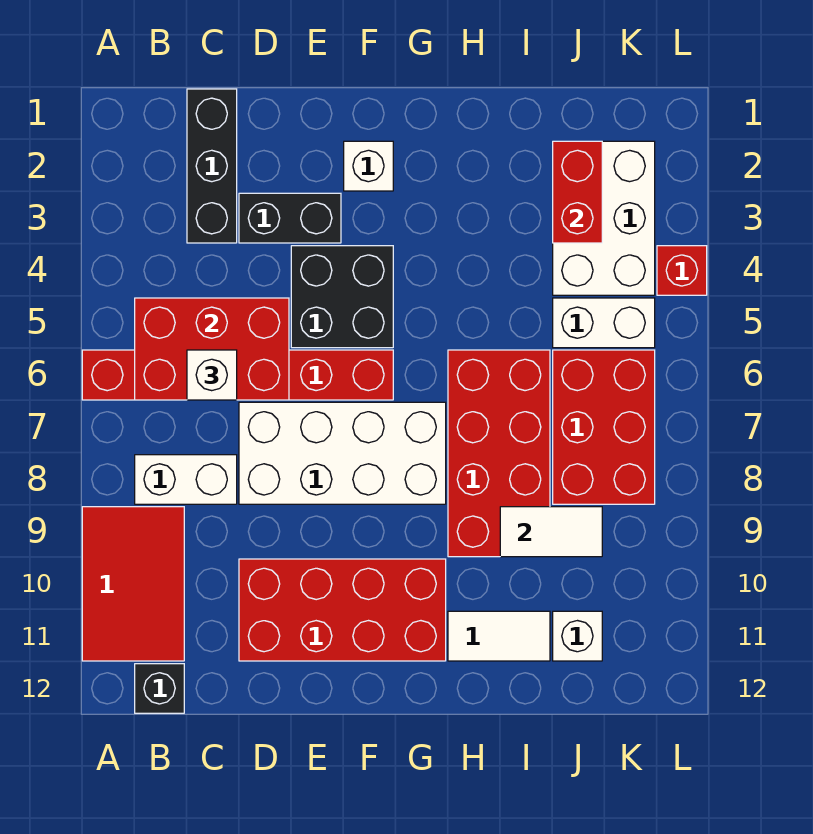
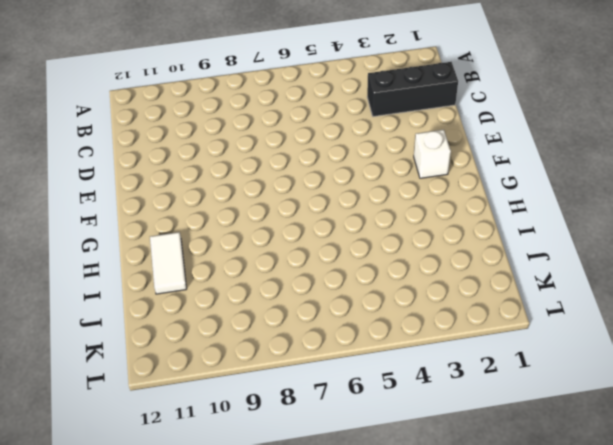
none -> red 1x6 brick [82,350,393,400]
none -> red 2x3 tile [82,507,184,661]
none -> white 1x2 brick [135,455,237,504]

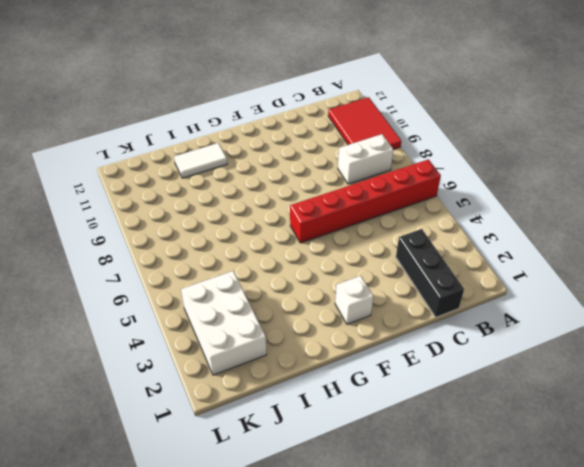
none -> black 1x1 brick [135,664,184,713]
none -> black 1x2 brick [239,193,341,243]
none -> white 2x4 brick [239,402,446,504]

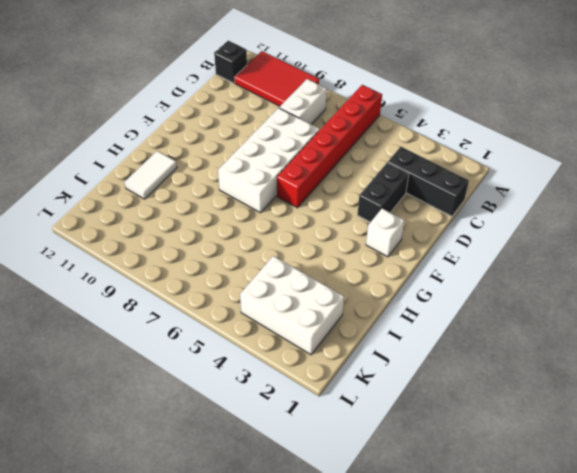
none -> red 2x4 brick [239,559,446,661]
none -> black 2x2 brick [291,246,393,348]
none -> red 2x4 brick [448,350,550,557]

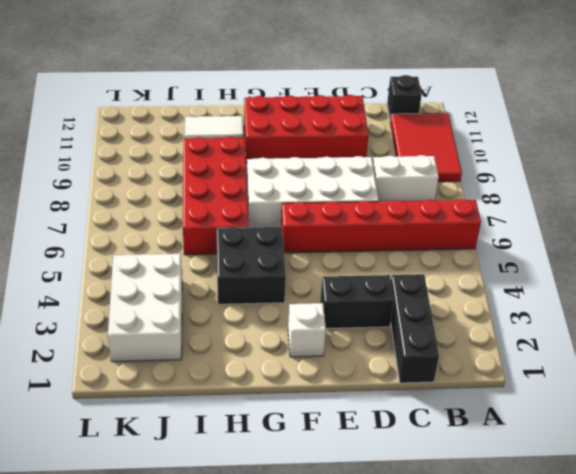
black 2x2 brick [217,227,286,304] -> black 2x2 brick moved to [291,246,393,348]
none -> white 1x2 brick [553,298,655,348]
none -> red 2x3 brick [553,350,655,504]
none -> white 1x1 brick [553,611,602,661]

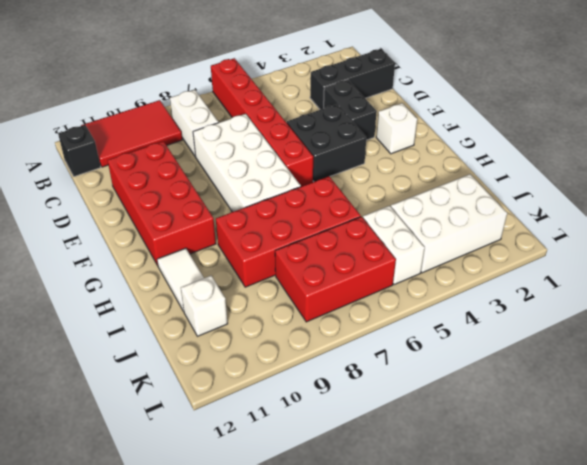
none -> red 1x1 brick [657,246,707,295]
none -> red 2x3 brick [135,298,289,400]
none -> white 1x2 tile [500,507,602,557]

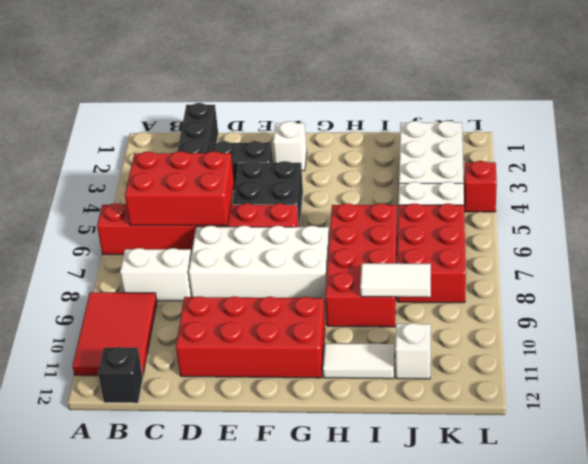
none -> red 1x2 brick [553,141,602,243]
none -> white 1x1 brick [187,350,237,400]

